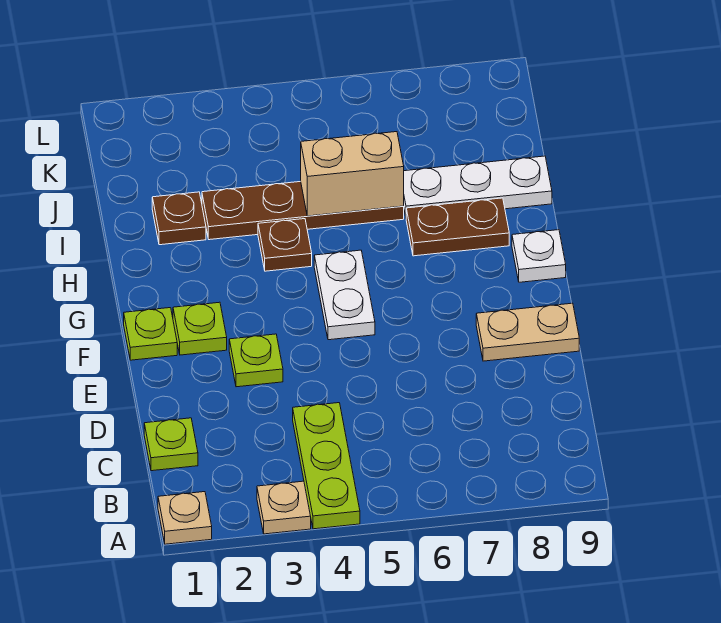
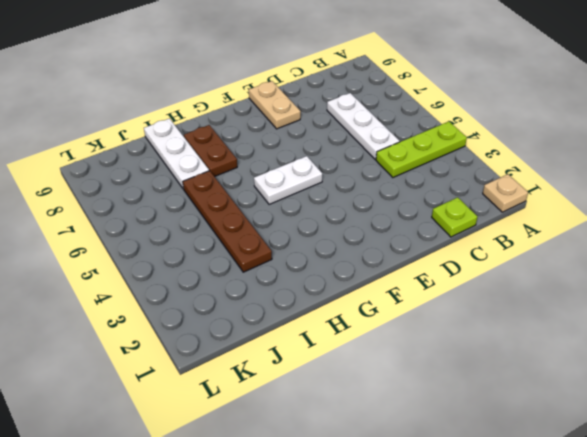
white 1x3 plate [327,93,400,160] -> none
none -> tan 1x1 plate [257,481,311,534]
none -> lime 1x1 plate [229,334,283,387]
none -> lime 1x1 plate [124,308,177,360]

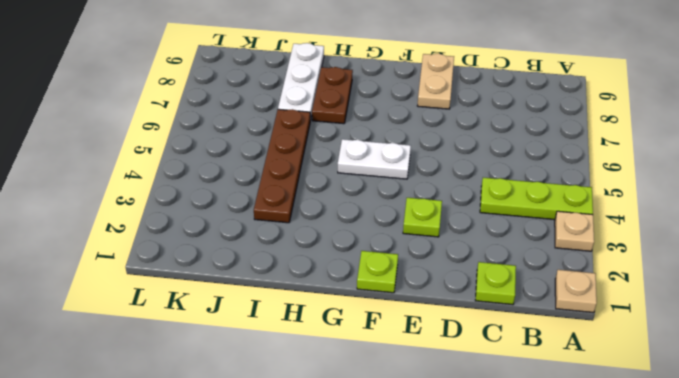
none -> lime 1x1 plate [173,302,227,355]
none -> white 1x1 plate [512,230,566,282]
none -> brown 1x1 plate [258,219,312,271]

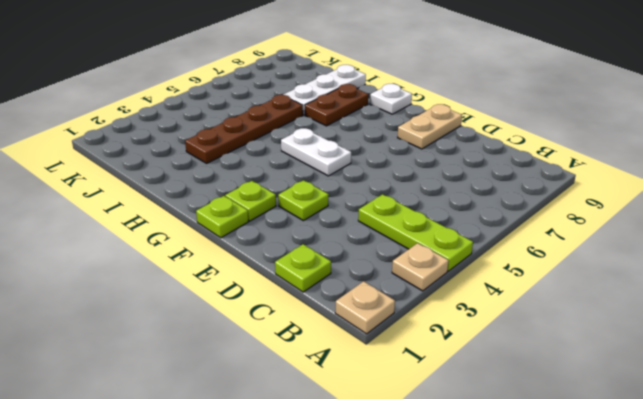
none -> brown 1x1 plate [258,219,312,271]
none -> brown 1x1 plate [152,192,206,245]
none -> tan 1x2 brick [301,132,404,216]

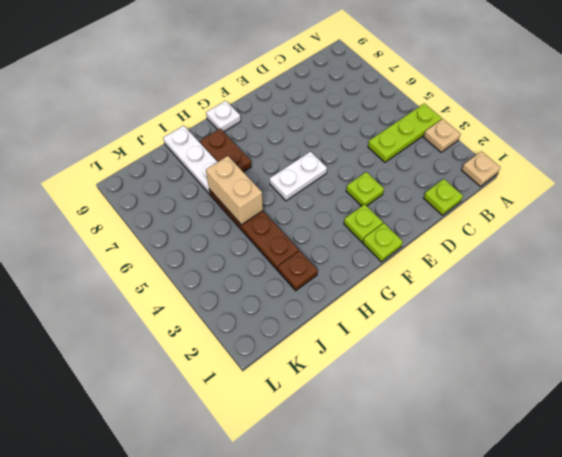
none -> tan 1x2 plate [476,303,579,361]
none -> brown 1x1 plate [258,219,312,271]

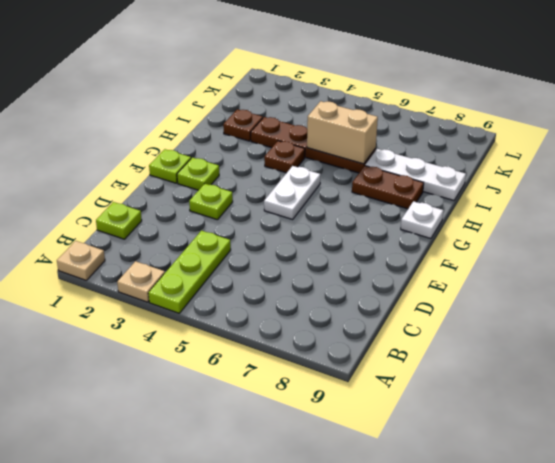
none -> tan 1x2 plate [476,303,579,361]

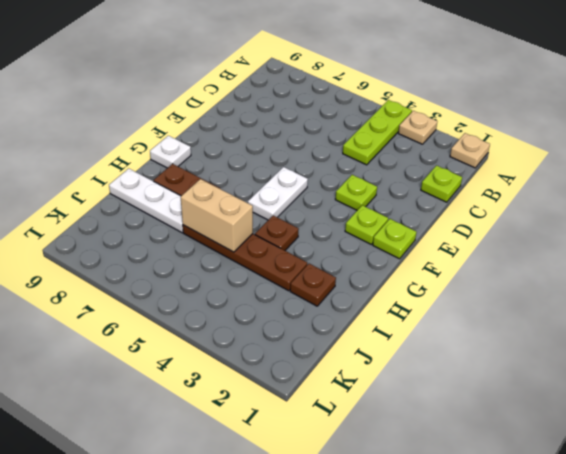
none -> tan 1x2 plate [476,303,579,361]

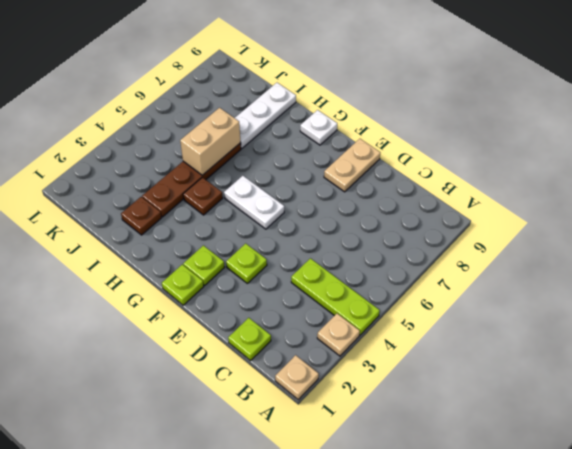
none -> brown 1x2 plate [406,198,509,256]

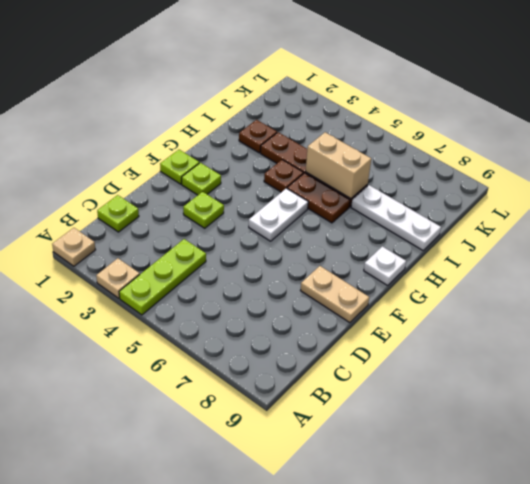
brown 1x2 plate [287,173,350,223] -> brown 1x2 plate moved to [406,198,509,256]

